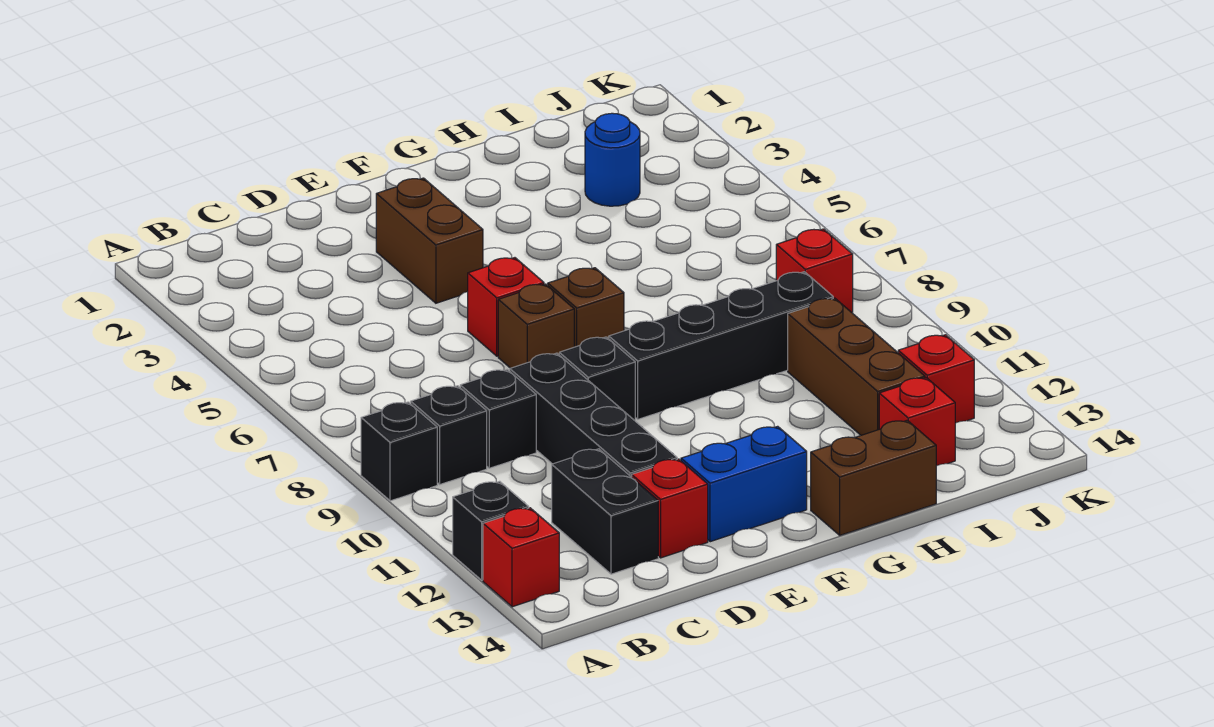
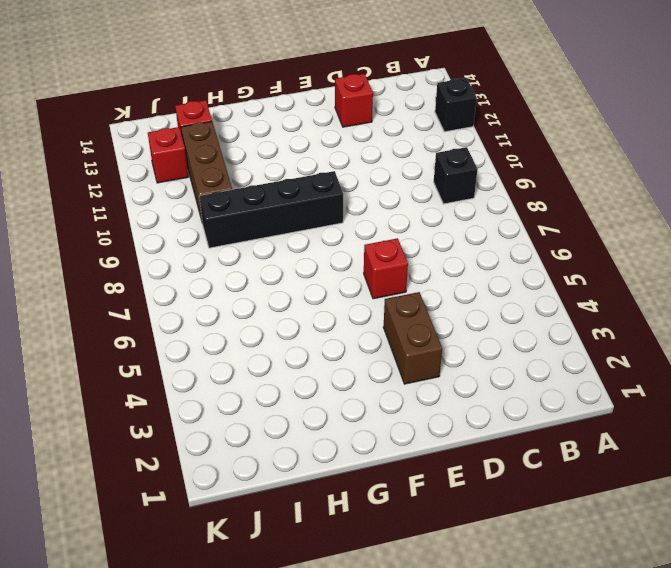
none -> black 1x1 brick [361,402,437,501]
none -> red 1x1 brick [483,508,559,607]
none -> black 1x1 brick [460,370,536,468]

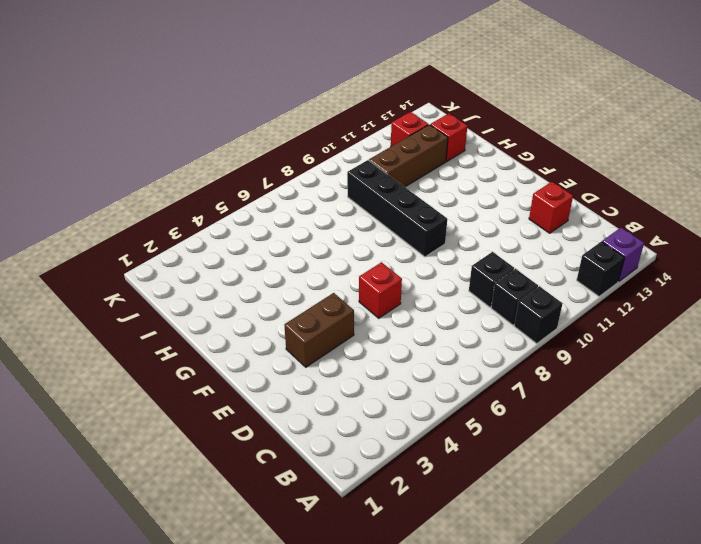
purple 1x1 brick [602,227,644,282] -> red 1x1 brick [483,508,559,607]
none -> black 1x2 brick [552,449,658,574]
none -> black 1x4 brick [510,353,677,477]
none -> brown 1x1 brick [498,284,574,368]

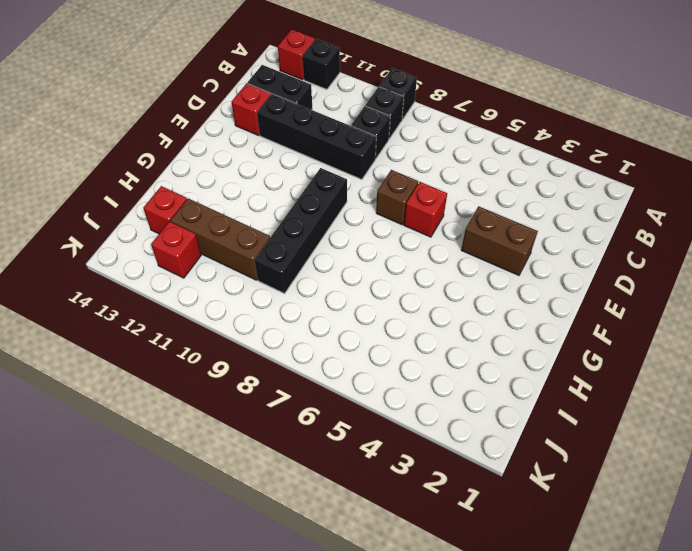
none -> black 1x1 brick [559,337,635,420]
none -> blue 1x2 brick [681,426,807,542]
none -> brown 1x1 brick [548,268,624,347]

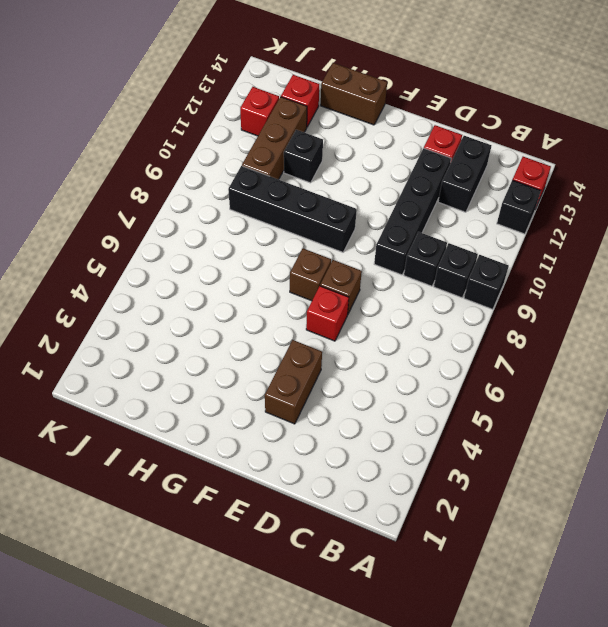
black 1x1 brick [284,130,323,183] -> black 1x1 brick moved to [559,337,635,420]
none -> blue 1x2 brick [681,426,807,542]
none -> blue 1x1 round brick [585,113,640,206]
none -> red 1x1 brick [776,229,853,312]

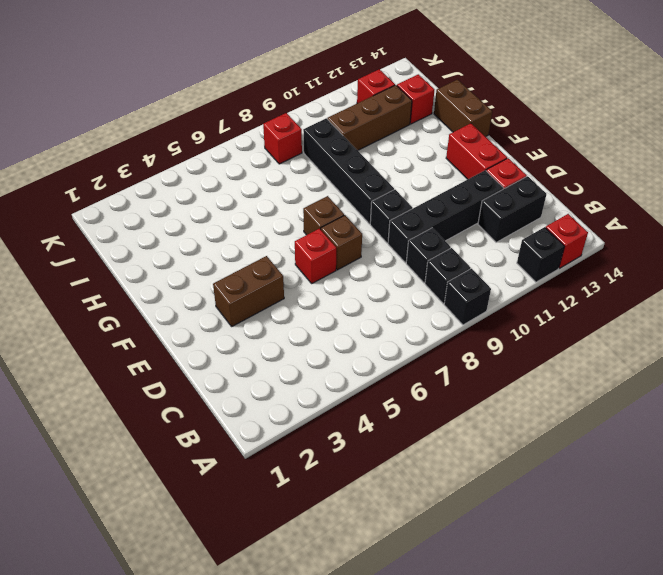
red 1x2 brick [446,123,507,179] -> blue 1x2 brick [681,426,807,542]
none -> blue 1x1 round brick [585,113,640,206]

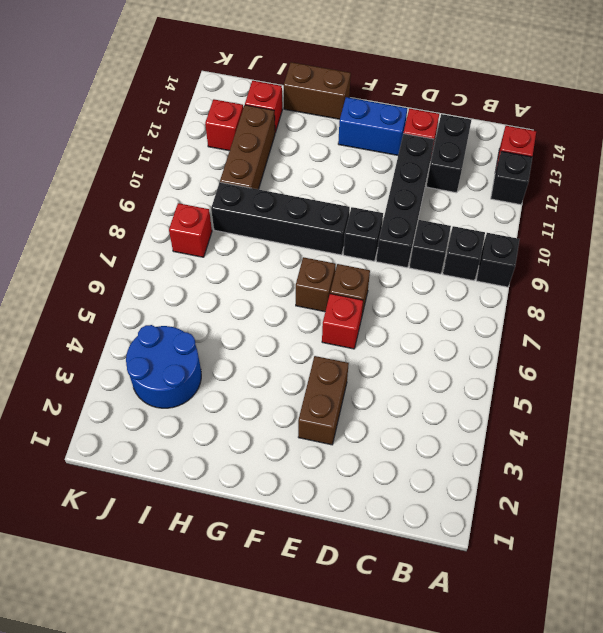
blue 2x2 round brick [126,325,201,408] -> blue 1x1 round brick [585,113,640,206]

